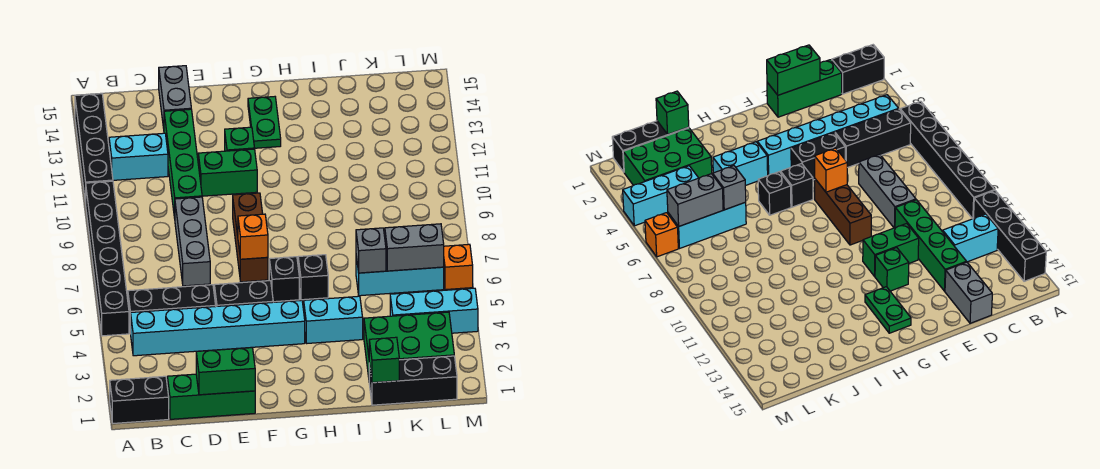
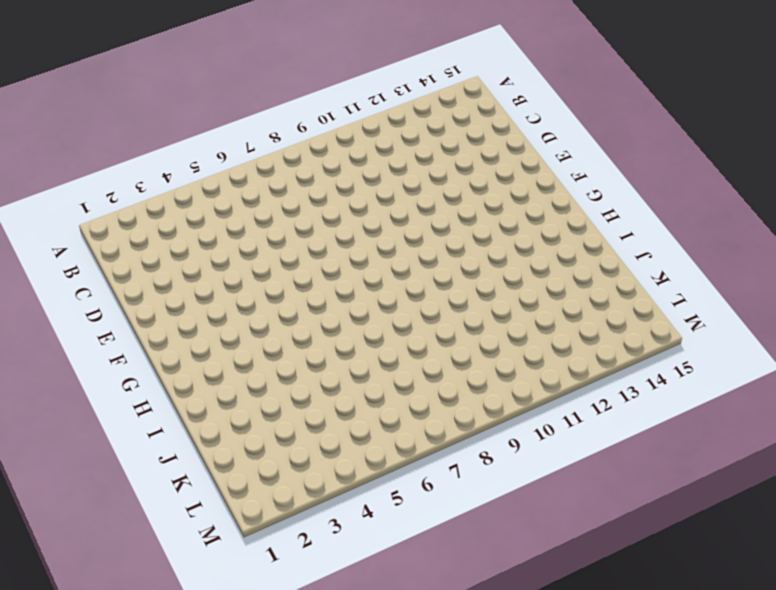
none -> black 1x2 brick [110,376,169,423]
none -> black 1x6 brick [86,181,129,336]
none -> black 1x4 brick [75,94,113,204]

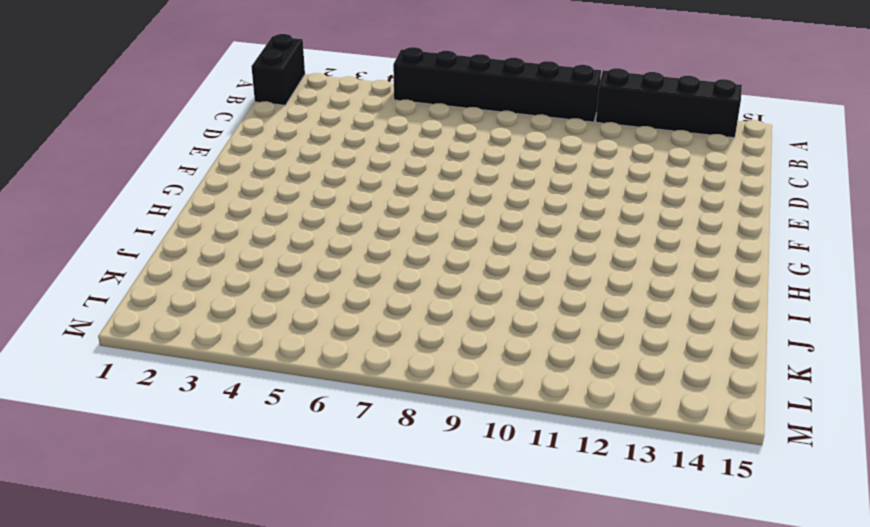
none -> cyan 1x6 brick [131,300,305,356]
none -> black 1x3 brick [128,285,216,334]
none -> cyan 1x2 brick [109,133,168,180]

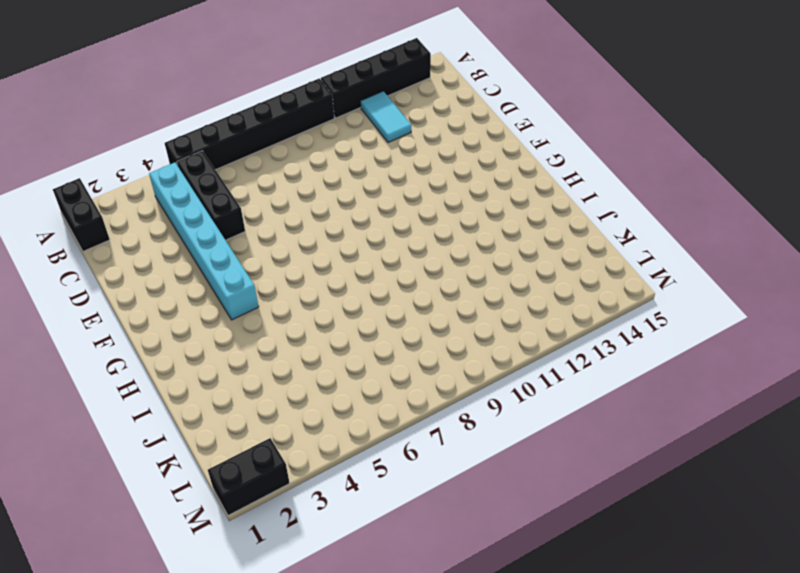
cyan 1x2 tile [360,91,411,143] -> cyan 1x2 brick [109,133,168,180]
black 1x2 brick [208,438,289,515] -> black 1x2 brick turned to [214,281,273,306]
none -> green 1x3 brick [167,374,255,419]
none -> grey 1x3 brick [175,197,210,286]
none -> green 1x4 brick [164,109,202,218]

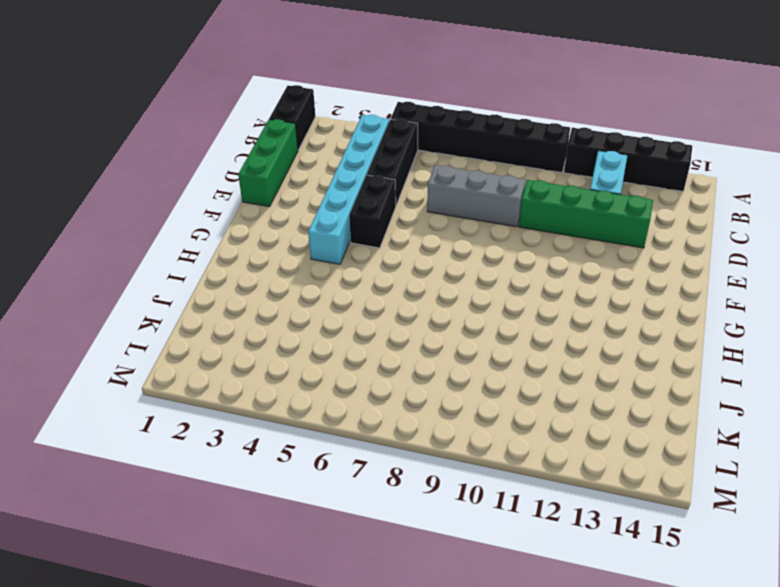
none -> grey 1x2 brick [159,66,191,128]
none -> green 1x2 brick [198,149,257,196]
none -> brown 1x3 brick [233,193,268,282]

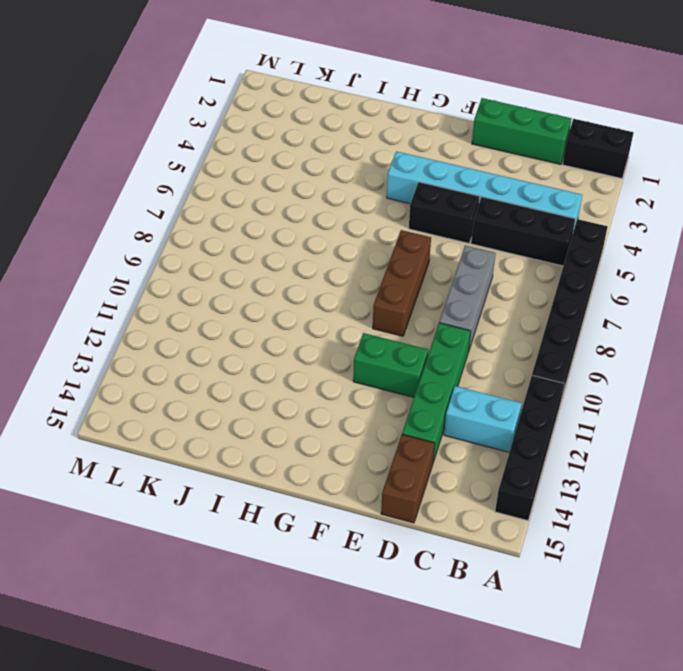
brown 1x2 brick [381,434,435,523] -> grey 1x2 brick [159,66,191,128]
none -> green 1x1 brick [225,127,255,151]
none -> black 1x1 brick [269,257,299,302]
none -> green 1x2 plate [248,97,281,148]

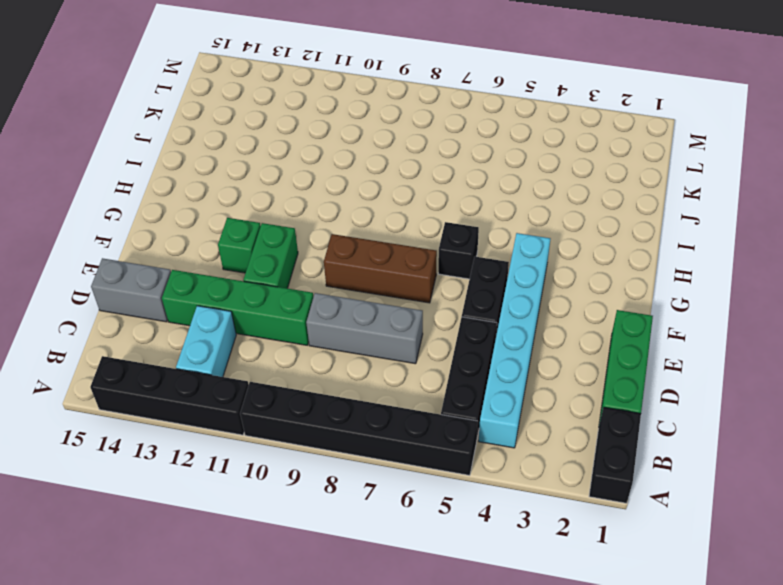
none -> green 1x2 plate [248,97,281,148]
none -> cyan 1x2 brick [304,296,363,343]
none -> black 1x1 brick [298,255,328,300]

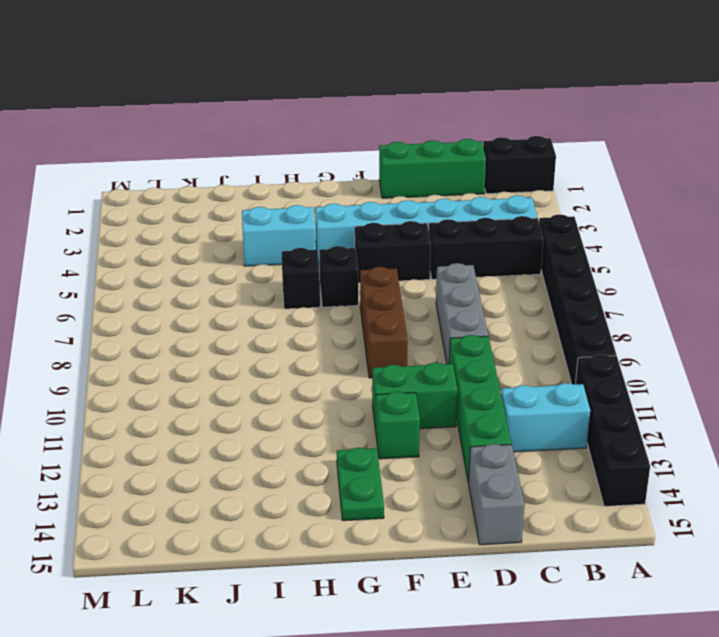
none -> black 1x3 brick [369,356,457,405]
none -> green 2x3 brick [364,312,454,377]
none -> cyan 1x3 brick [356,257,444,296]

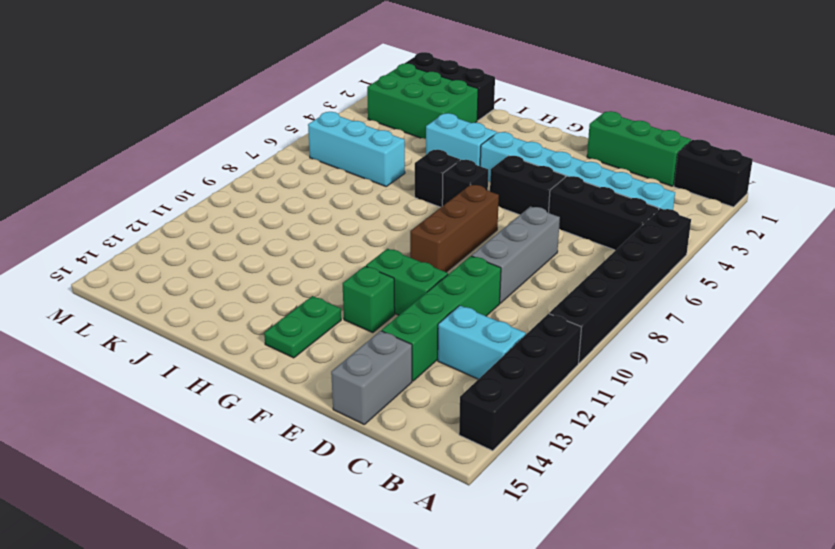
none -> cyan 1x3 brick [390,288,478,333]
none -> orange 1x1 brick [444,244,473,290]
none -> green 1x2 brick [196,348,255,395]

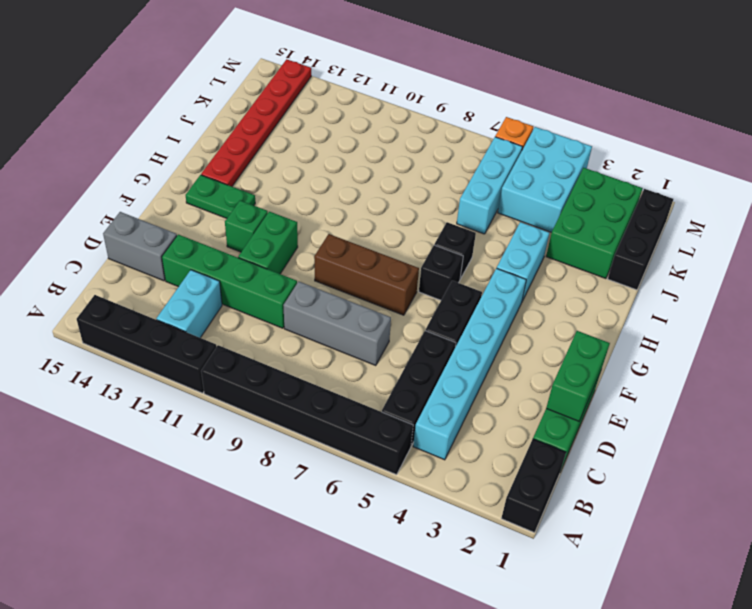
red 1x6 plate [201,59,311,186] -> none
cyan 2x3 brick [498,127,592,232] -> cyan 1x3 brick [390,288,478,333]
none -> orange 1x1 brick [238,214,268,259]
none -> green 1x1 brick [369,337,399,383]
none -> grey 1x1 brick [356,228,386,273]

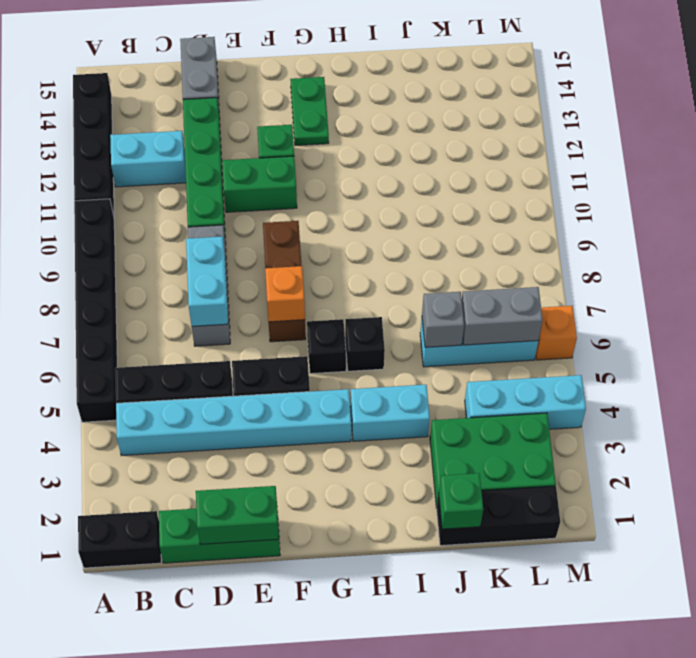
cyan 1x2 brick [186,237,228,326] -> none

